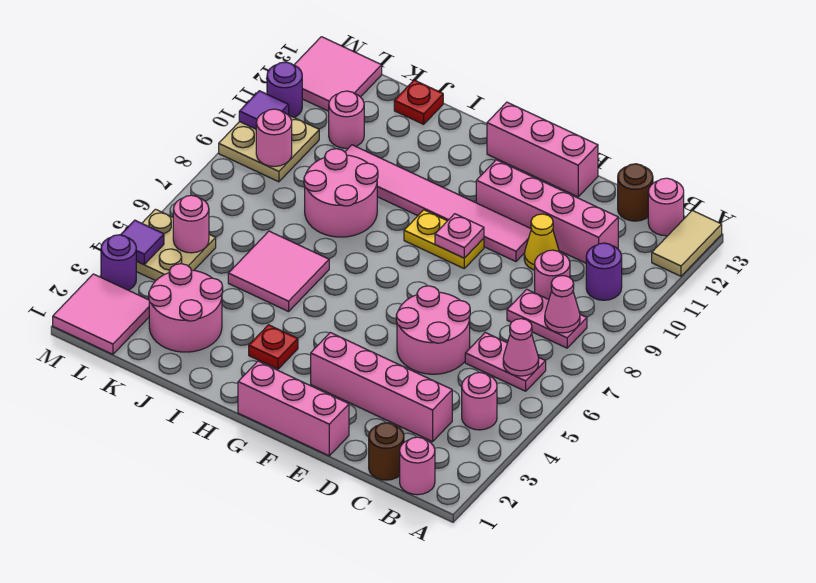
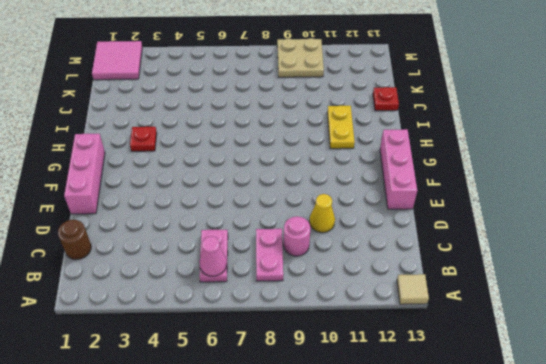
tan 1x1 tile [397,274,429,304] -> tan 1x2 tile [652,210,722,276]
yellow 1x2 plate [327,106,355,149] -> yellow 1x2 plate moved to [404,210,484,268]
none -> pink 1x1 round brick [400,437,435,495]
none -> pink 1x1 round brick [462,373,497,430]
none -> purple 1x1 round brick [586,243,622,300]
none -> pink 1x1 round brick [648,178,684,236]

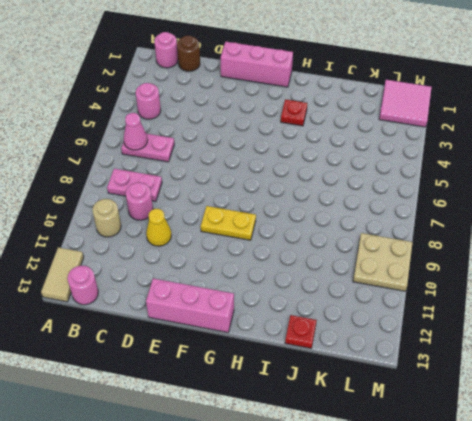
tan 1x1 round brick [92,199,121,237] -> purple 1x1 round brick [586,243,622,300]
none -> pink 1x4 brick [311,333,452,442]
none -> pink 1x4 brick [476,160,618,263]
none -> brown 1x1 round brick [618,164,653,221]
none -> pink 2x2 round brick [396,286,470,374]

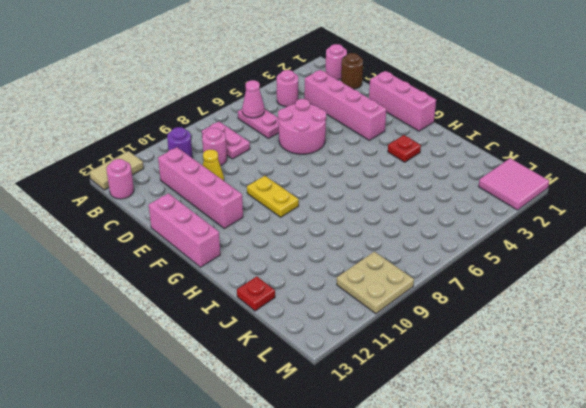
none -> brown 1x1 round brick [618,164,653,221]
none -> pink 1x6 tile [345,145,531,262]
none -> pink 2x2 tile [228,231,329,312]
none -> pink 2x2 round brick [304,149,378,237]

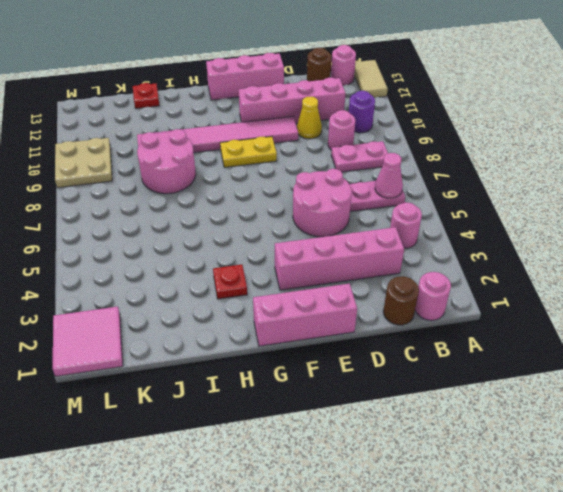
none -> pink 2x2 tile [228,231,329,312]
none -> pink 2x2 round brick [149,264,223,352]
none -> pink 1x1 round brick [329,91,364,148]
none -> tan 2x2 plate [136,209,216,281]

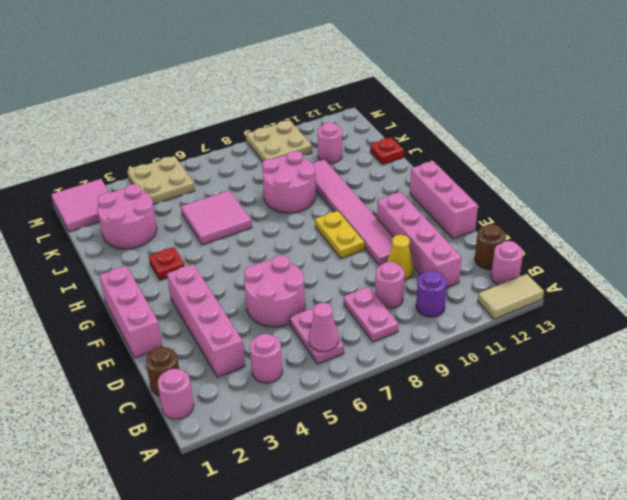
none -> pink 2x2 tile [294,37,382,111]
none -> purple 1x1 round brick [101,235,136,290]
none -> purple 1x1 round brick [267,62,302,117]
none -> pink 1x1 cone [545,276,580,333]

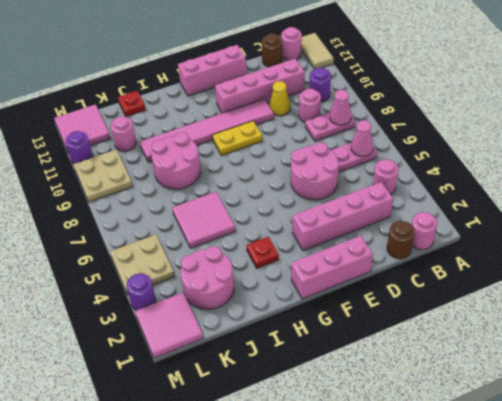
none -> pink 1x1 plate [435,214,484,258]
none -> pink 1x1 round brick [173,195,209,253]
none -> pink 1x1 round brick [256,109,292,166]
none -> purple 1x1 tile [121,220,164,265]

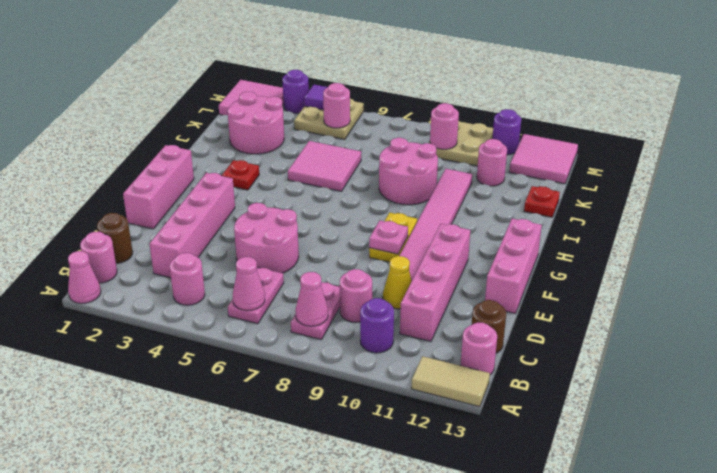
pink 1x1 cone [68,251,101,304] -> none
none -> purple 1x1 tile [239,91,289,129]

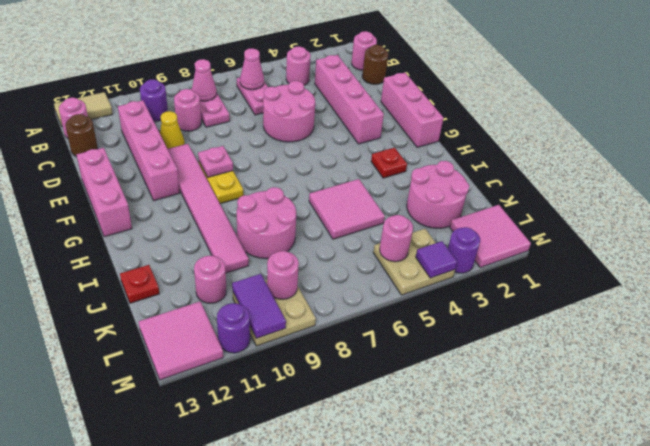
purple 1x2 tile [232,274,286,338] -> purple 1x1 tile [239,91,289,129]

